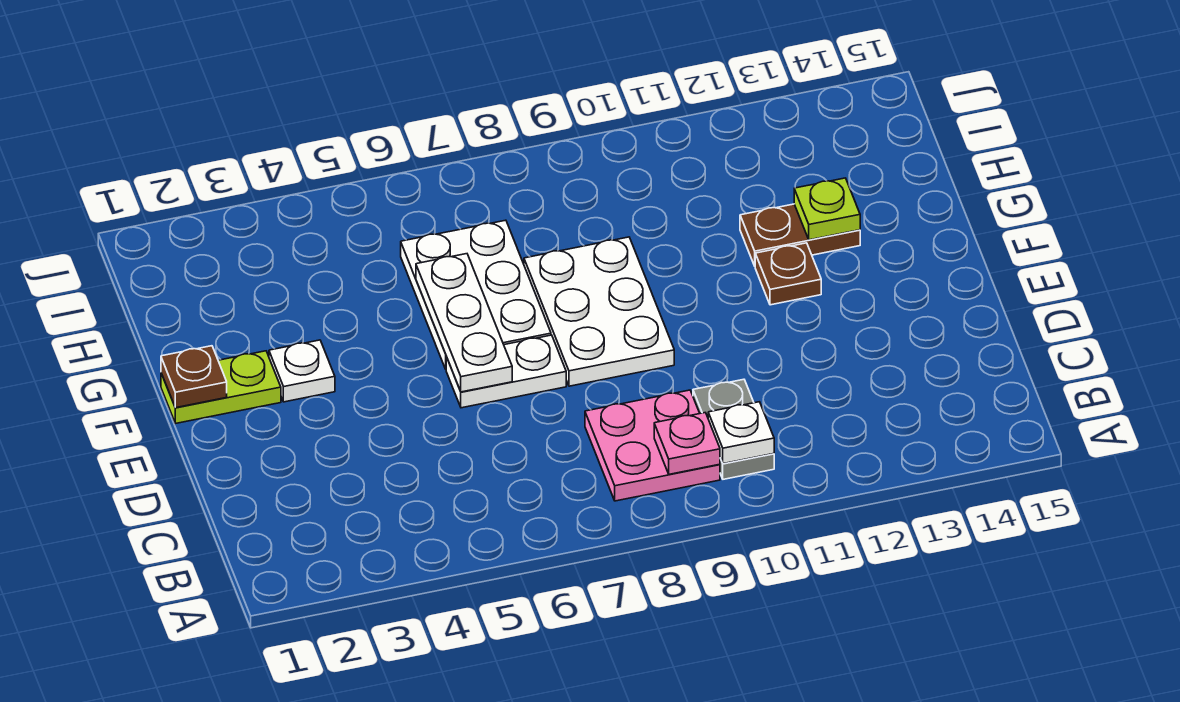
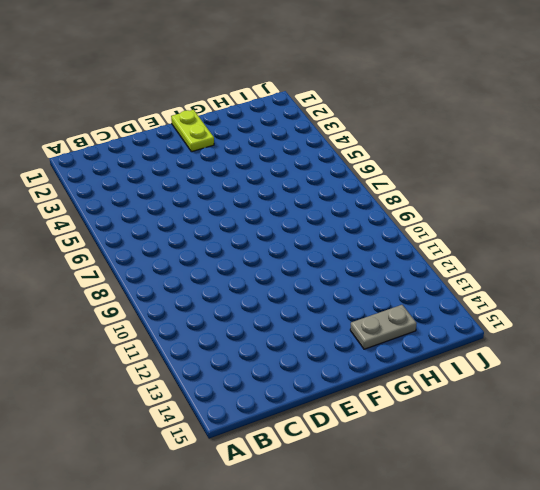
grey 1x2 plate [350,305,417,349] -> grey 1x2 plate moved to [693,379,774,479]
none -> pink 2x2 plate [585,390,720,501]
none -> white 1x2 plate [446,335,566,408]
none -> white 2x3 plate [524,237,674,386]

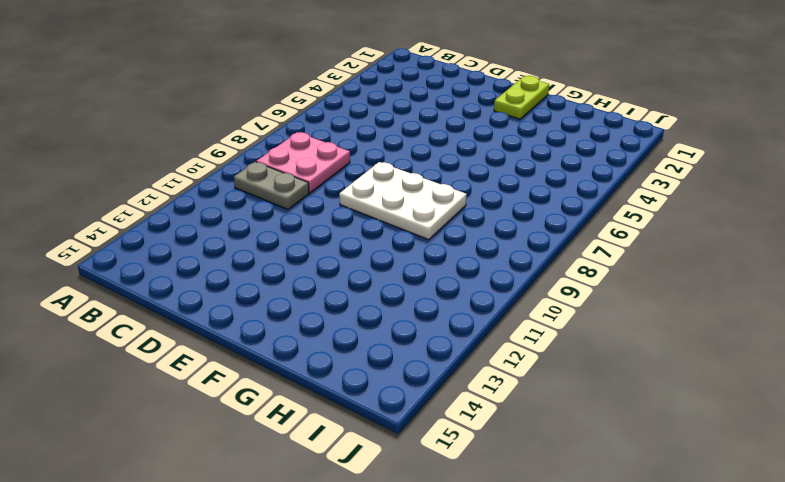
none -> white 1x2 plate [446,335,566,408]
none -> white 1x1 plate [269,340,335,402]
none -> white 2x3 plate [401,220,551,369]

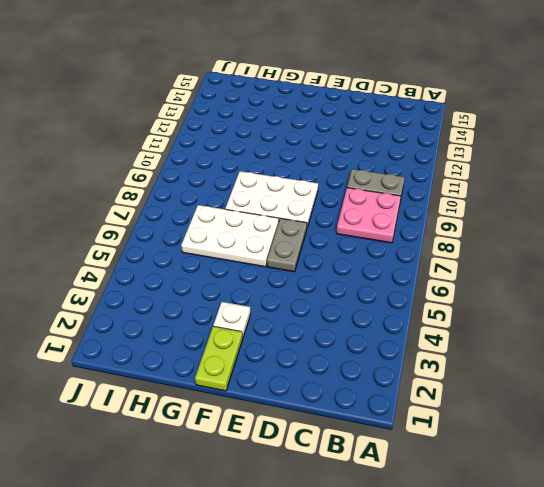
grey 1x2 plate [267,218,307,272] -> white 1x2 plate [446,335,566,408]
none -> brown 1x1 plate [755,243,821,305]
none -> brown 1x2 plate [740,204,860,266]
none -> pink 1x1 plate [654,413,720,474]

